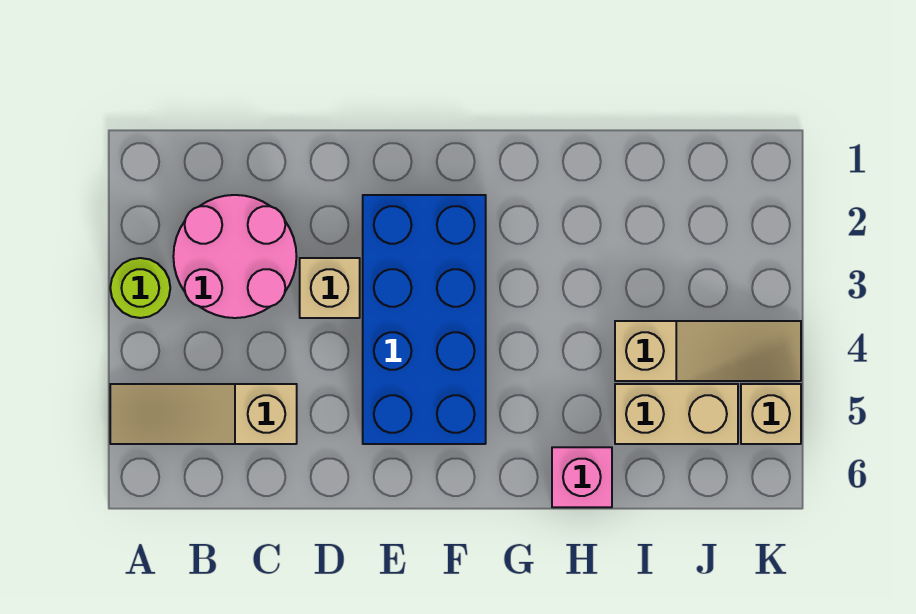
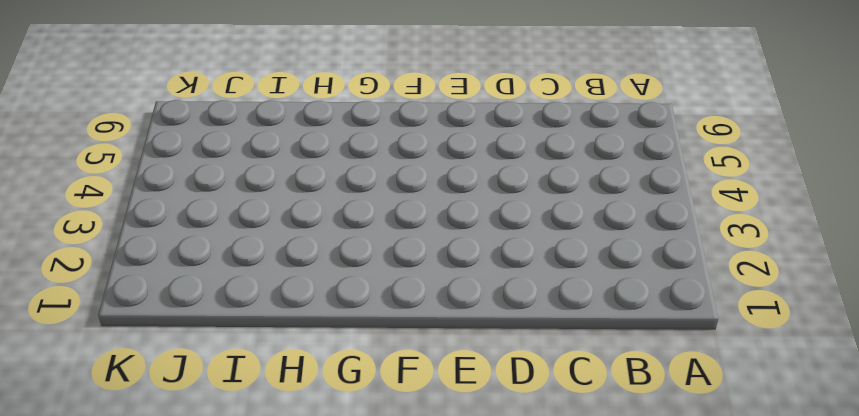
none -> lime 1x1 round brick [110,258,170,318]
none -> tan 1x3 slope [110,384,297,444]

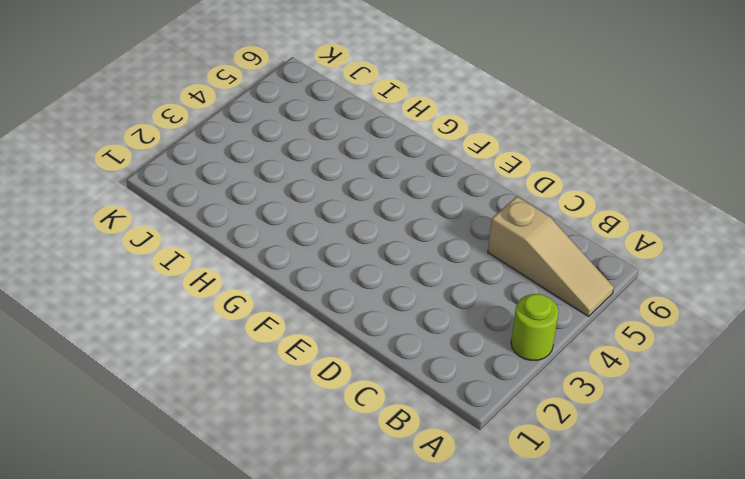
none -> pink 2x2 round brick [173,195,296,318]
none -> tan 1x1 brick [300,258,360,318]

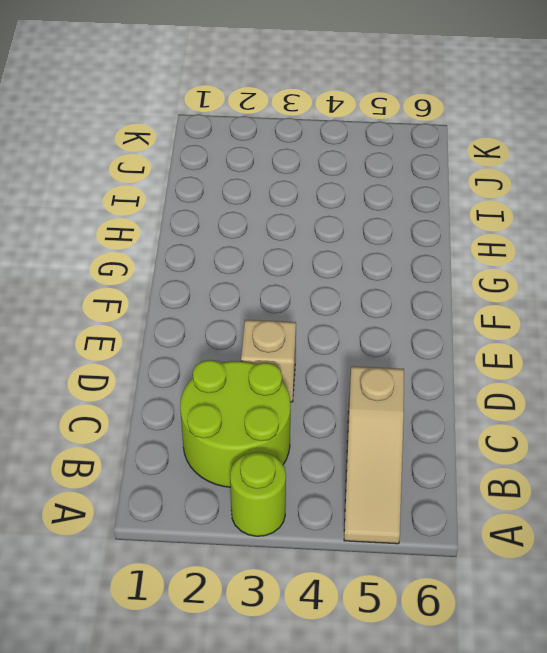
lime 2x2 round brick [180,360,290,487] -> pink 2x2 round brick [173,195,296,318]
none -> blue 2x4 brick [363,195,486,444]
none -> pink 1x1 brick [552,447,612,507]

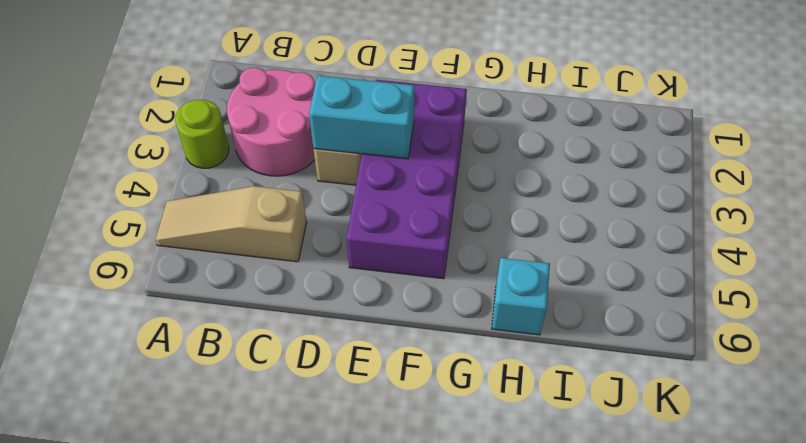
cyan 1x2 brick [309,76,415,159] -> none
purple 2x4 brick [346,80,467,279] -> blue 2x4 brick [363,195,486,444]
cyan 1x1 brick [492,258,550,335] -> pink 1x1 brick [552,447,612,507]
none -> tan 1x3 slope [615,321,801,381]
none -> tan 1x2 brick [615,384,738,444]

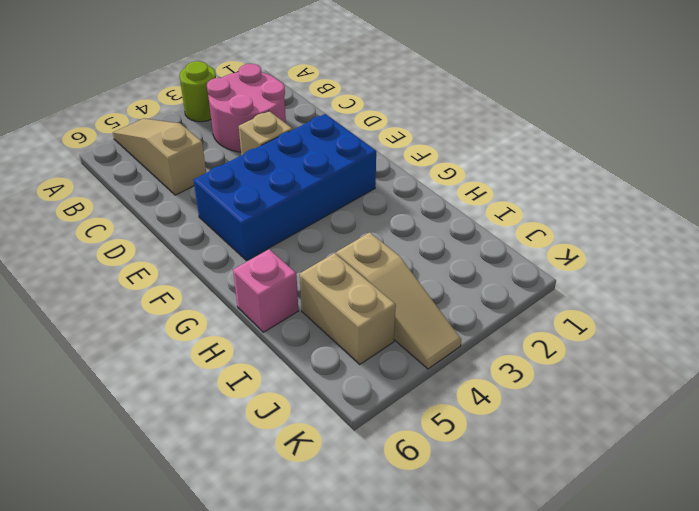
none -> tan 1x1 brick [741,384,801,444]

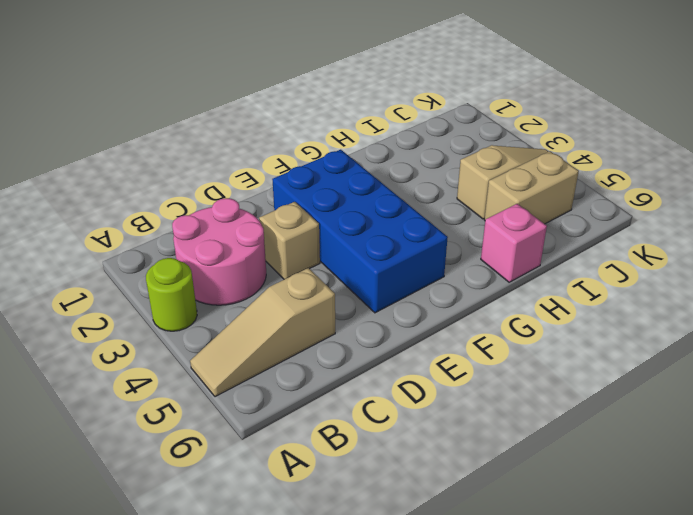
none -> tan 1x1 brick [741,384,801,444]

